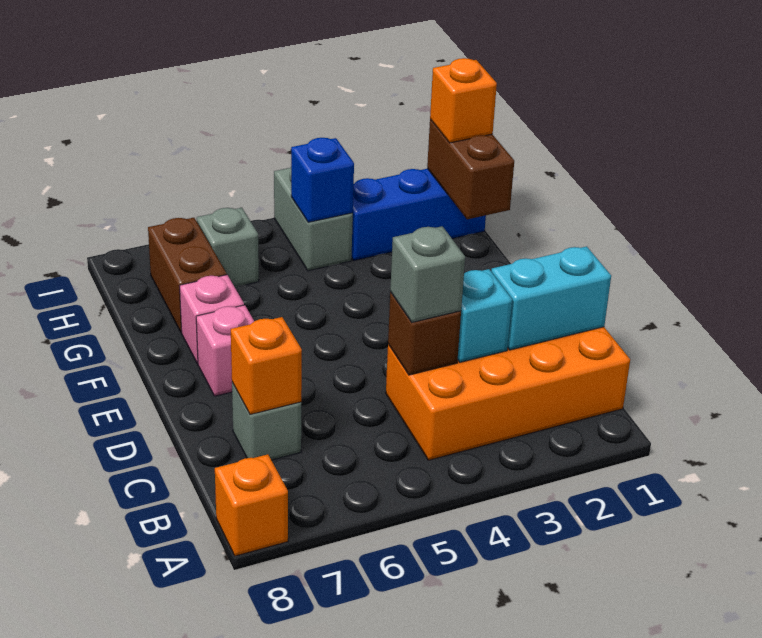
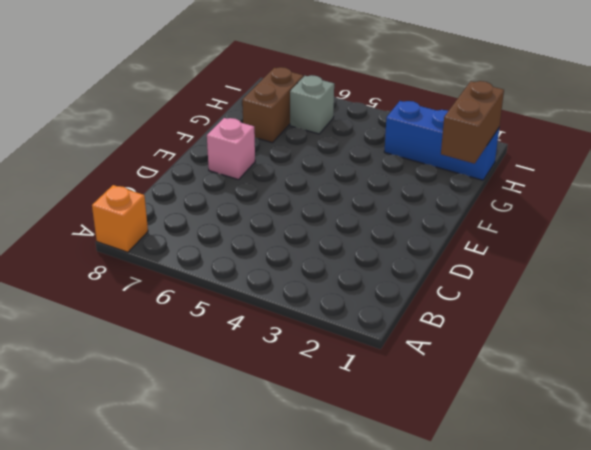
none -> orange 2x4 brick [386,327,630,460]
none -> grey 1x1 brick [232,383,301,460]
none -> pink 1x1 brick [180,275,244,364]

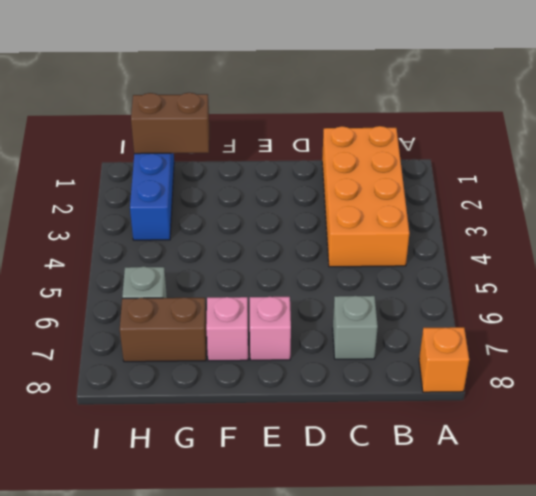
none -> grey 1x2 brick [274,167,353,271]
none -> cyan 1x2 brick [491,246,611,350]
none -> cyan 1x1 brick [458,269,512,362]

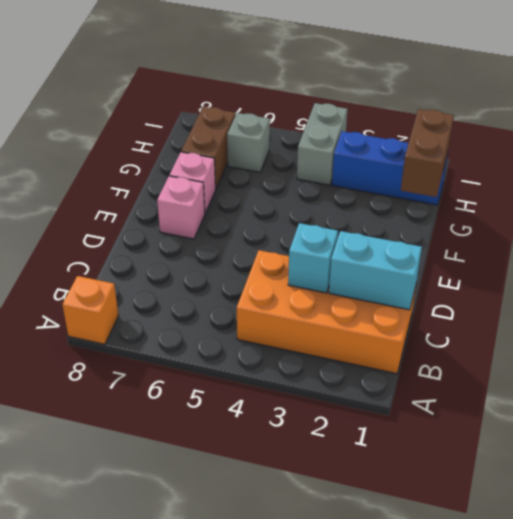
none -> grey 1x1 brick [232,383,301,460]
none -> brown 1x1 brick [388,292,461,375]
none -> orange 1x1 brick [231,317,302,414]

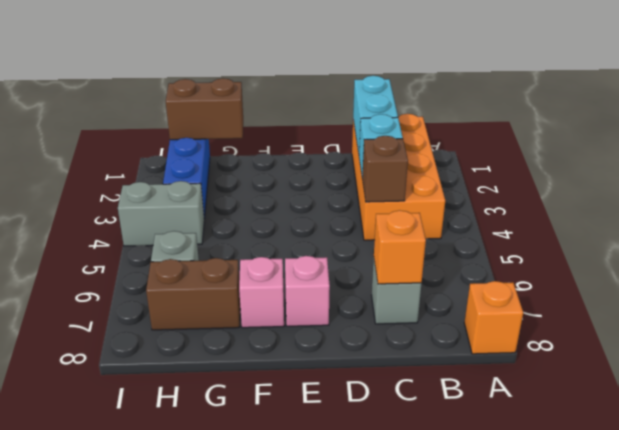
none -> blue 1x1 brick [291,138,354,222]
none -> grey 1x1 brick [390,226,465,322]
none -> orange 1x1 brick [430,58,497,143]

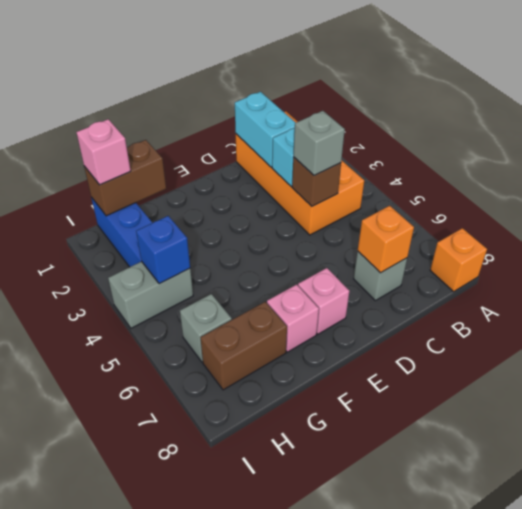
pink 1x1 brick [76,119,131,185] -> orange 1x1 brick [430,58,497,143]

